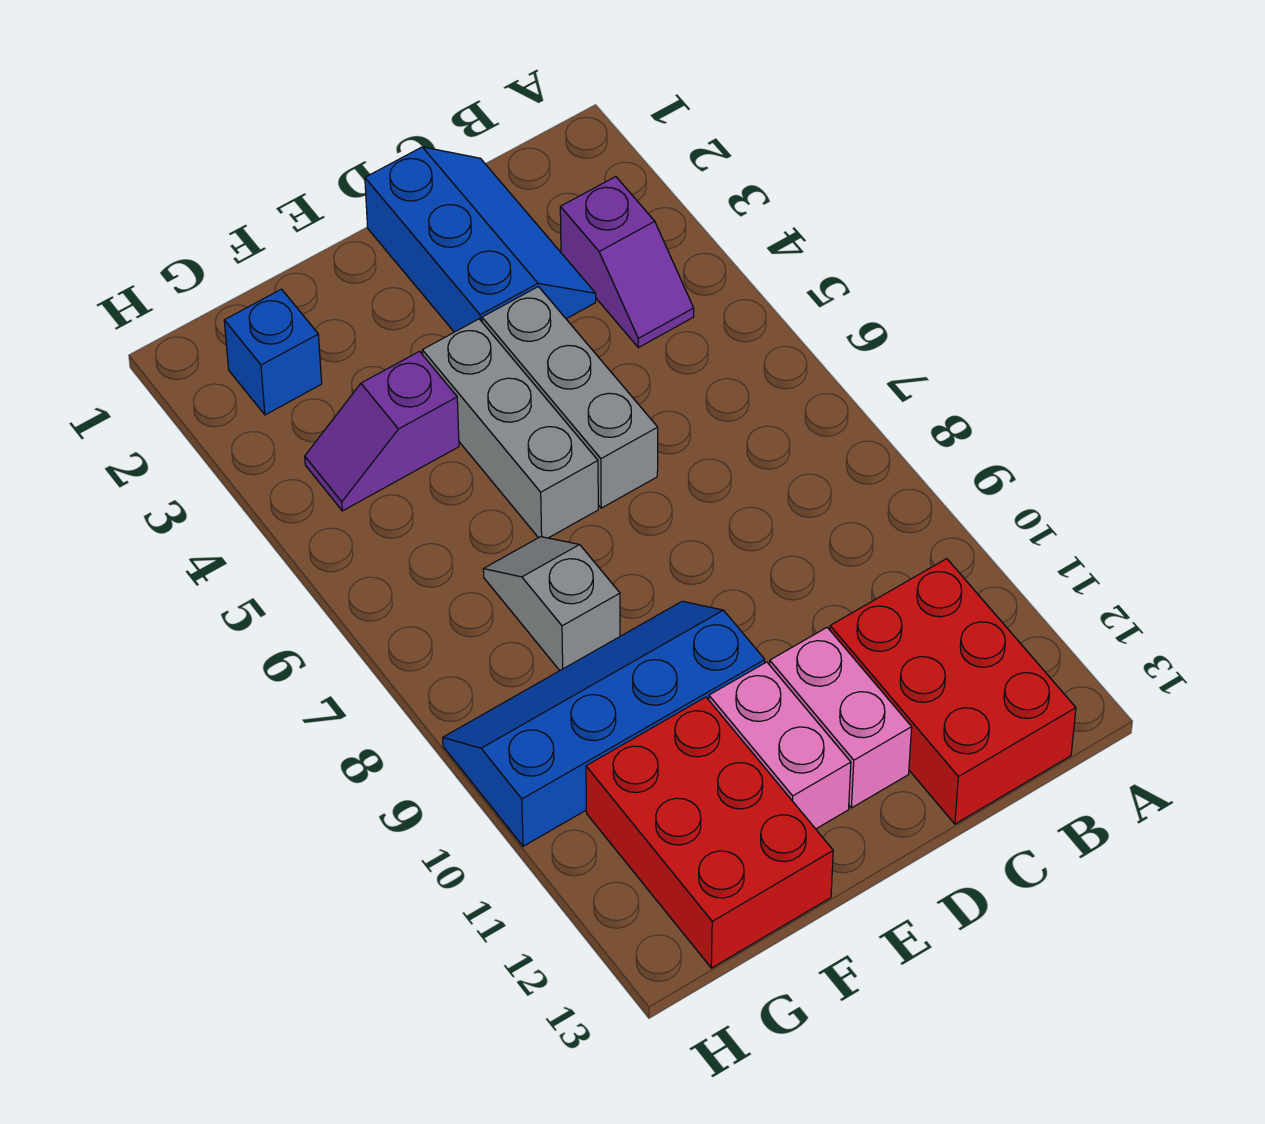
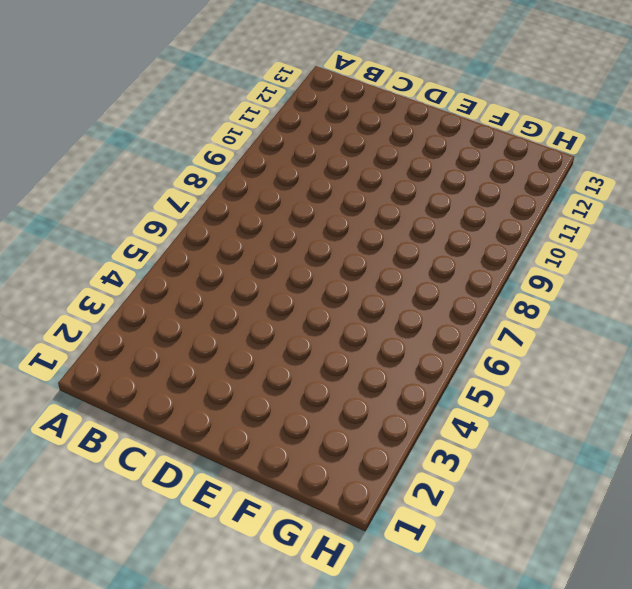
none -> purple 1x2 slope [560,177,694,347]
none -> red 2x3 brick [830,559,1076,824]
none -> blue 2x3 slope [365,147,596,332]

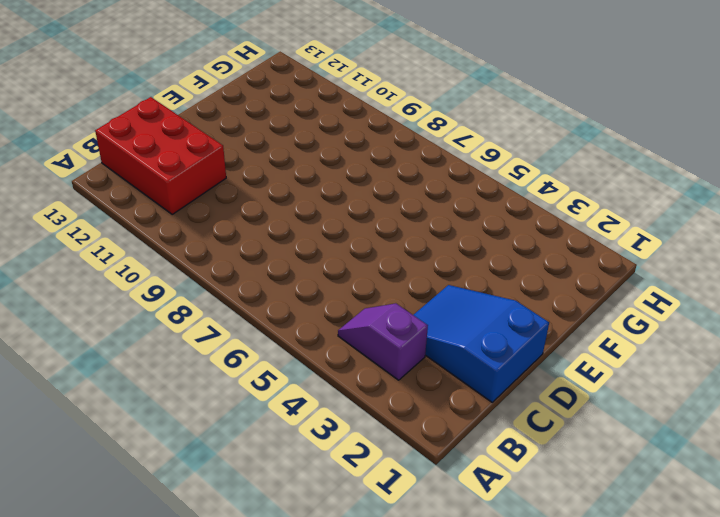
blue 2x3 slope [414,285,549,402] -> blue 2x3 slope turned to [365,147,596,332]
none -> grey 1x3 brick [482,287,658,508]
none -> pink 1x2 brick [770,627,912,808]
none -> grey 1x3 brick [422,319,598,538]

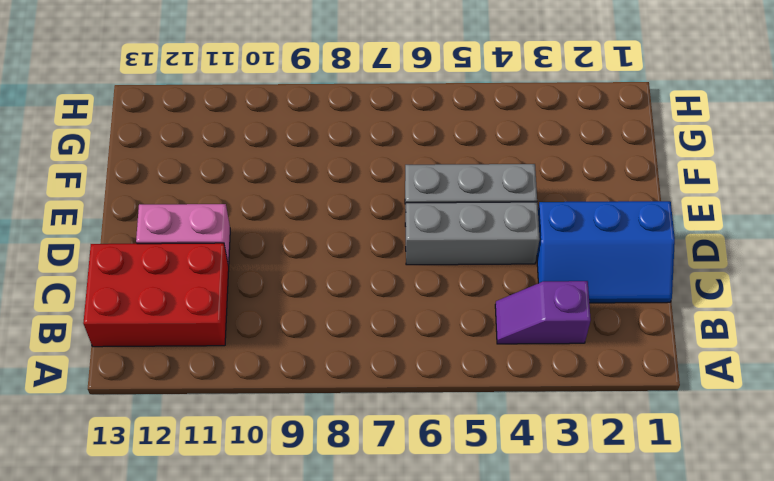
none -> blue 2x4 slope [443,601,765,846]
none -> pink 1x2 brick [709,662,851,829]
none -> purple 1x2 slope [305,351,459,511]

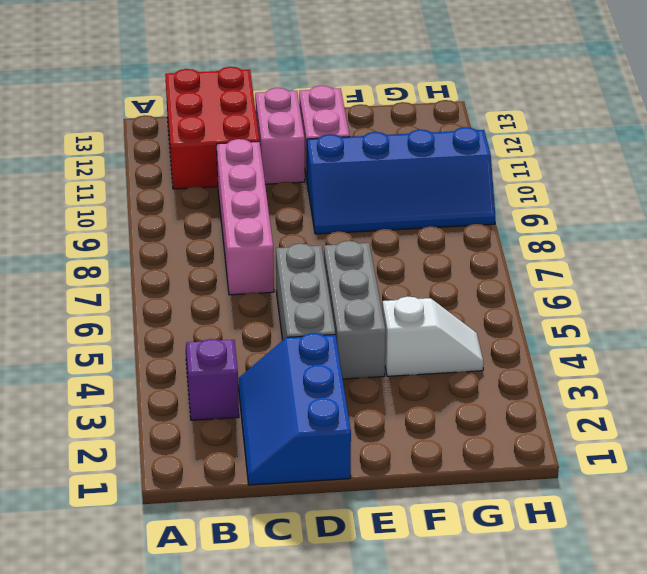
pink 1x4 brick [216,139,274,295] -> none
white 1x2 slope [382,297,484,376] -> purple 1x2 slope [305,351,459,511]
none -> grey 1x2 slope [483,537,620,670]
none -> red 2x3 brick [586,697,833,968]
none -> blue 1x1 brick [224,289,322,415]

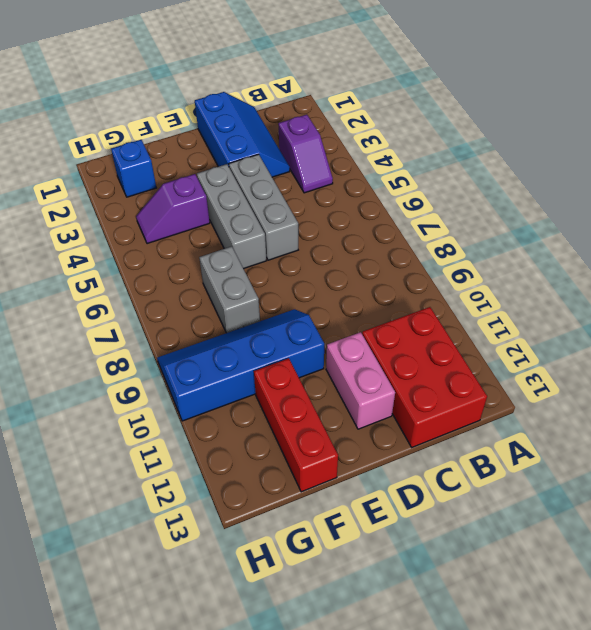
grey 1x2 brick [199,246,260,333] -> grey 1x2 slope [483,537,620,670]
red 1x3 brick [254,358,338,492] -> red 2x3 brick [586,697,833,968]
none -> pink 1x2 brick [709,662,851,829]

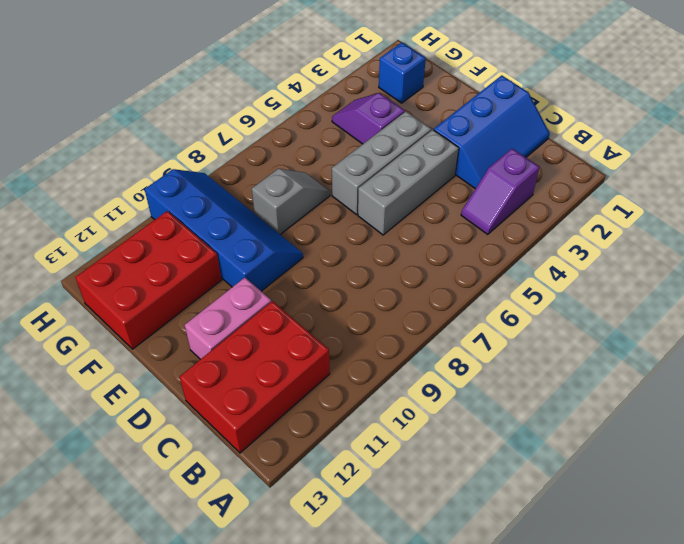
none -> pink 1x2 brick [709,662,851,829]

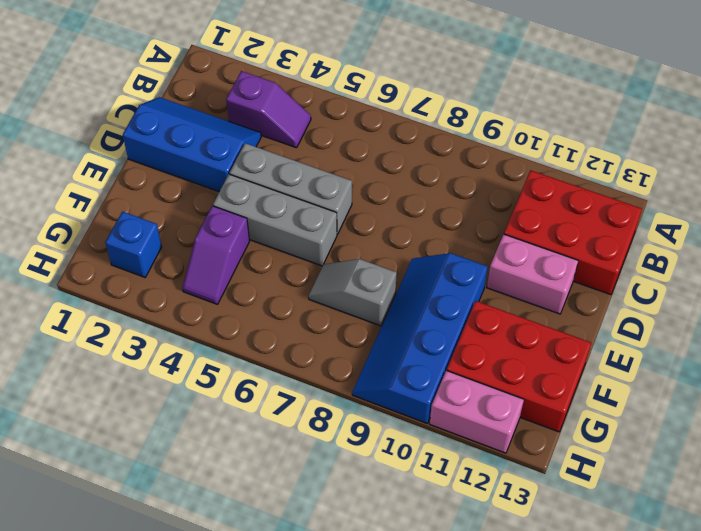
pink 1x2 brick [430,370,524,453] -> pink 1x2 brick moved to [709,662,851,829]

